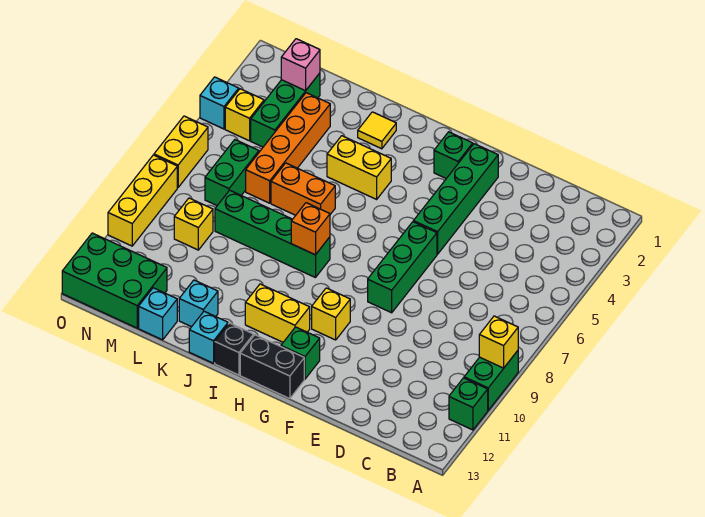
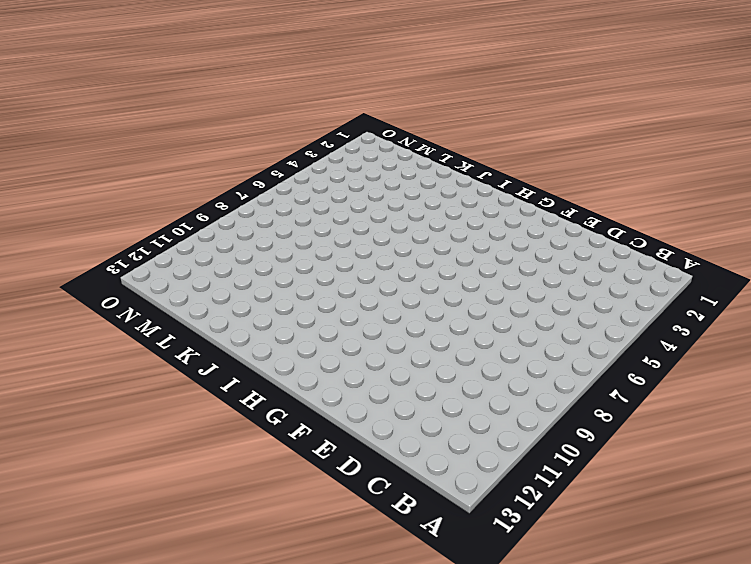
none -> green 1x2 brick [464,351,518,410]
none -> green 1x1 brick [449,378,488,430]
none -> green 1x4 brick [413,144,498,254]

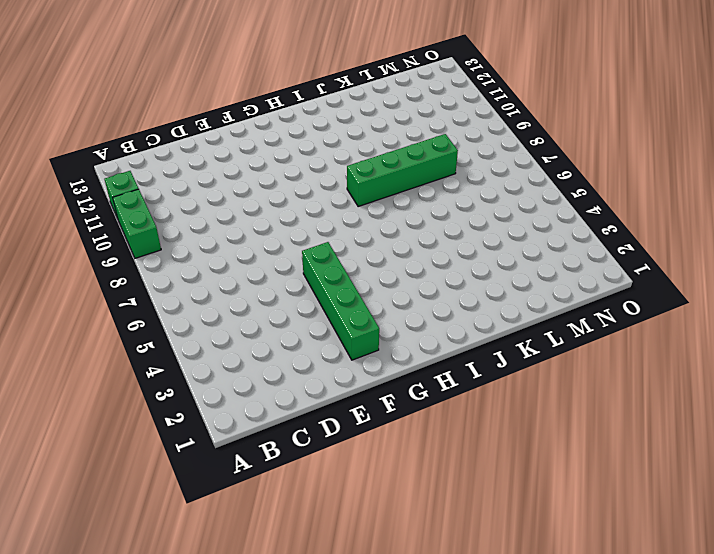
none -> green 1x3 brick [368,222,437,313]
none -> green 1x1 brick [434,132,473,179]
none -> yellow 1x1 brick [312,288,350,340]

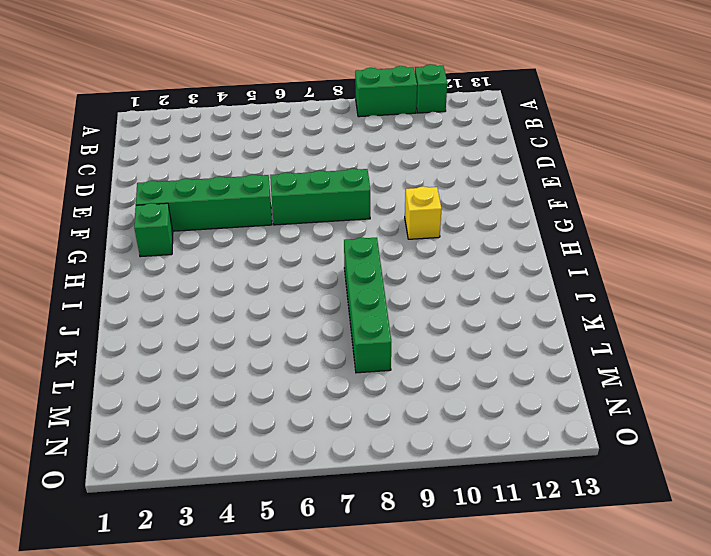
none -> green 1x1 brick [281,327,320,379]
none -> black 1x2 brick [240,335,304,399]
none -> yellow 1x2 brick [245,284,310,342]

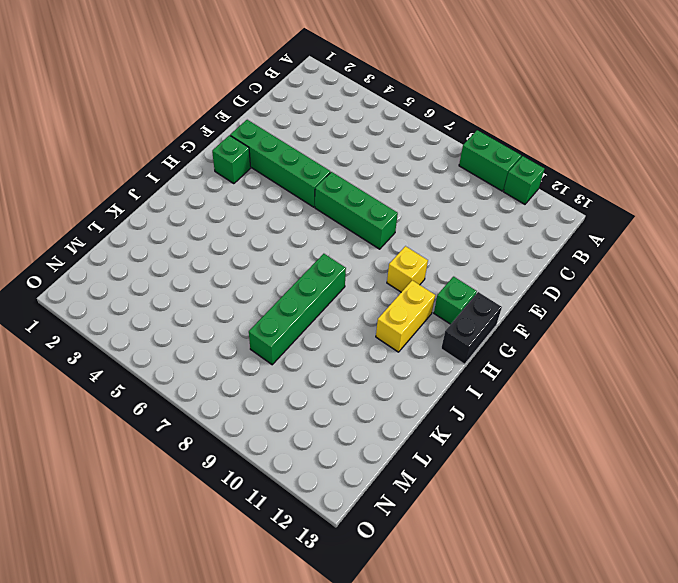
none -> yellow 1x2 brick [327,136,391,199]
none -> black 1x1 brick [215,323,254,375]
none -> yellow 1x1 tile [358,112,396,149]

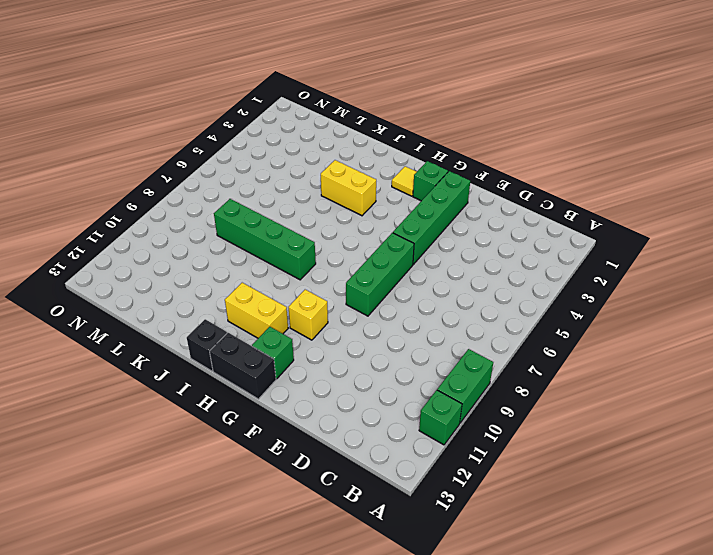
yellow 1x1 tile [392,166,416,196] -> yellow 1x1 tile moved to [358,112,396,149]
none -> orange 1x2 brick [271,163,335,215]
none -> cyan 1x1 brick [189,311,228,363]
none -> cyan 1x1 brick [179,280,218,327]

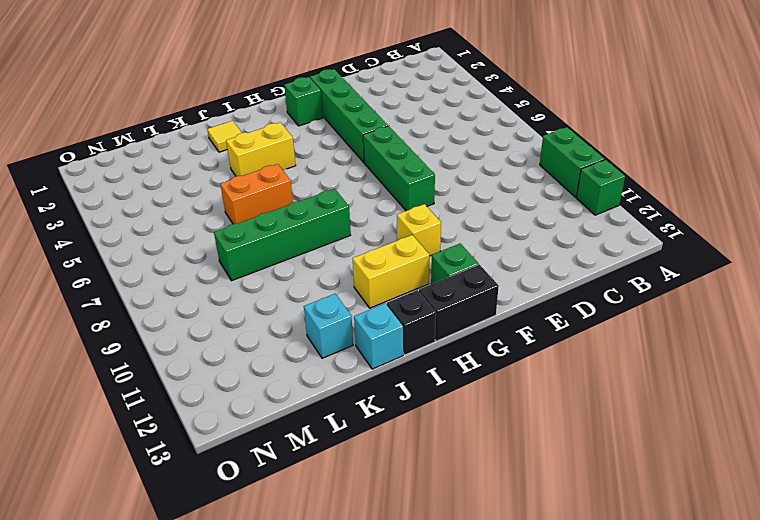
none -> orange 1x4 brick [246,93,330,203]
none -> cyan 1x1 brick [139,288,177,340]
none -> green 1x3 brick [251,73,320,147]

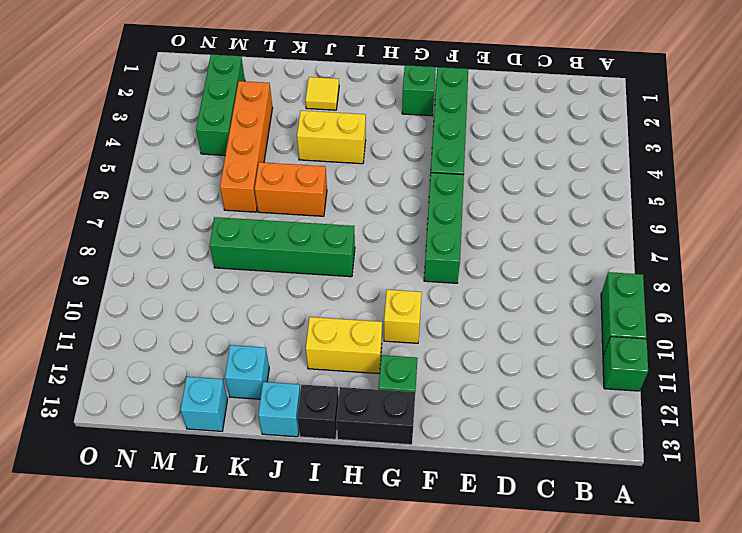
none -> green 1x2 brick [205,140,259,206]
none -> yellow 1x1 brick [174,198,213,250]
none -> green 2x3 brick [62,233,167,328]

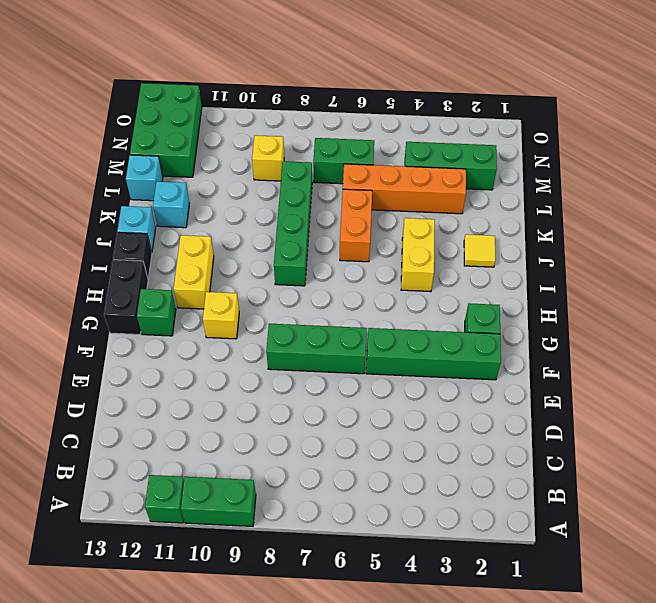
none -> yellow 1x1 brick [225,89,264,141]
none -> cyan 1x1 brick [200,77,239,129]
none -> yellow 1x2 brick [154,116,208,187]

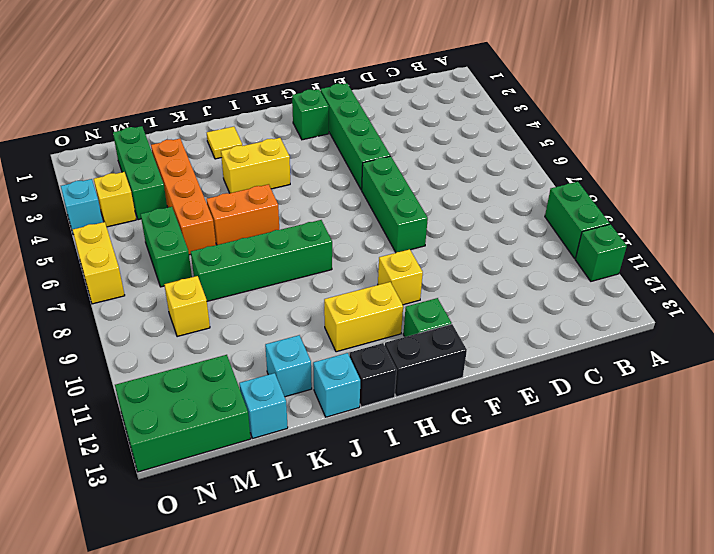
none -> yellow 1x3 brick [108,155,177,246]
none -> yellow 1x1 brick [479,316,518,368]
none -> orange 1x1 brick [291,203,330,255]

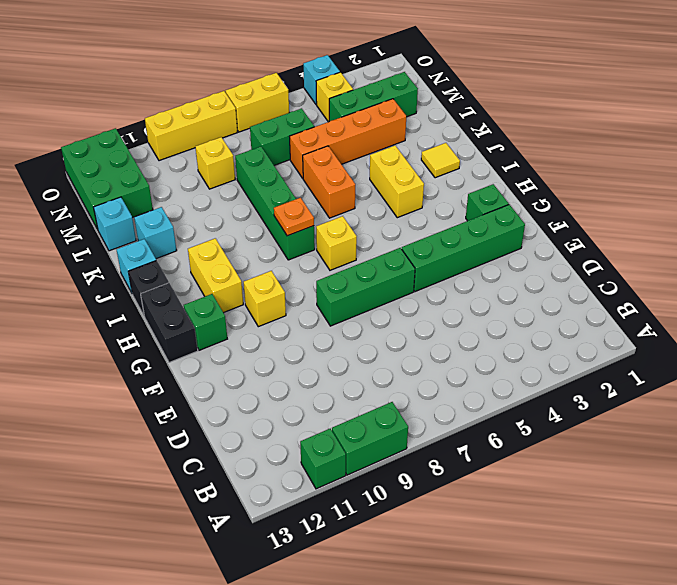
yellow 1x1 brick [316,216,357,270] -> yellow 1x1 brick moved to [479,316,518,368]
orange 1x1 plate [274,198,314,236] -> orange 1x1 brick [291,203,330,255]
none -> pink 1x1 brick [281,39,320,91]

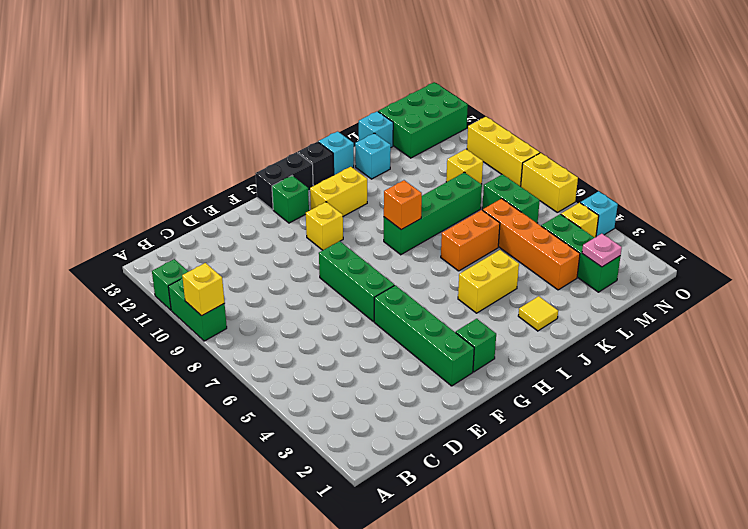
pink 1x1 plate [582,234,622,267] -> pink 1x1 brick [281,39,320,91]

